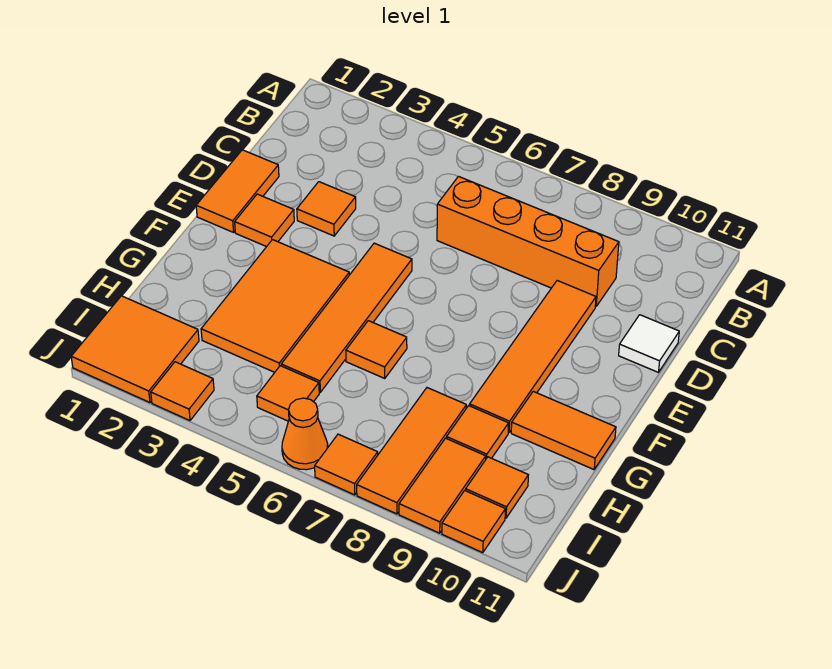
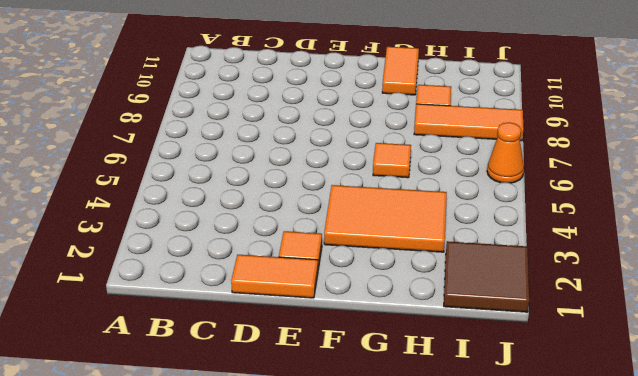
brown 2x2 tile [444,241,529,312] -> orange 2x2 tile [71,296,199,402]
none -> orange 1x4 brick [437,177,619,307]
none -> orange 1x1 tile [297,182,356,236]
none -> orange 1x4 tile [470,281,596,433]

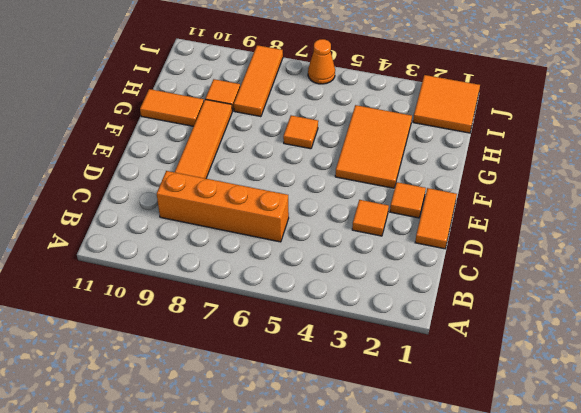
none -> white 1x1 tile [619,315,679,372]
none -> orange 1x4 tile [281,243,412,392]
none -> orange 1x1 tile [257,366,319,421]

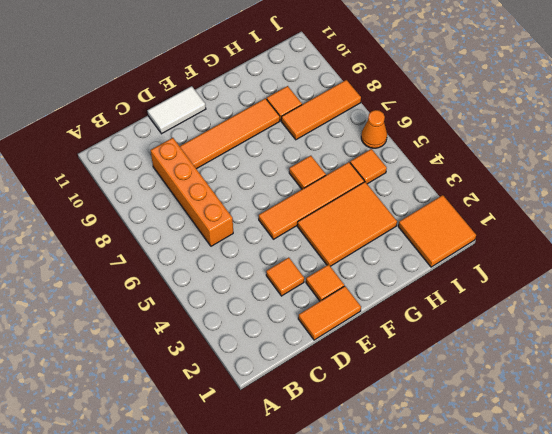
white 1x2 tile [147,86,206,134] -> white 1x1 tile [619,315,679,372]
none -> orange 1x2 tile [511,391,616,470]
none -> orange 1x2 tile [399,438,486,533]
none -> orange 1x1 tile [466,457,528,518]

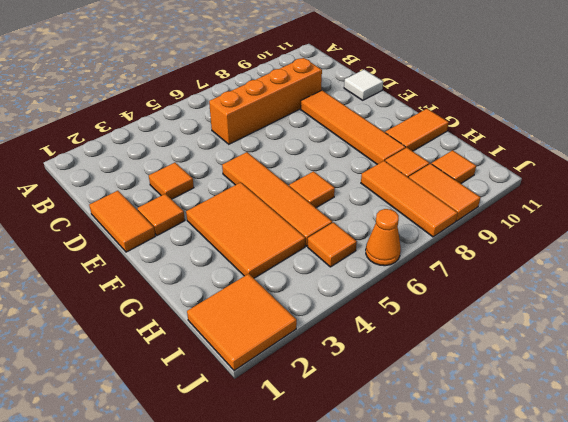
none -> orange 1x1 tile [151,362,214,421]
none -> orange 1x1 tile [315,434,378,495]
none -> orange 1x1 tile [442,491,505,553]

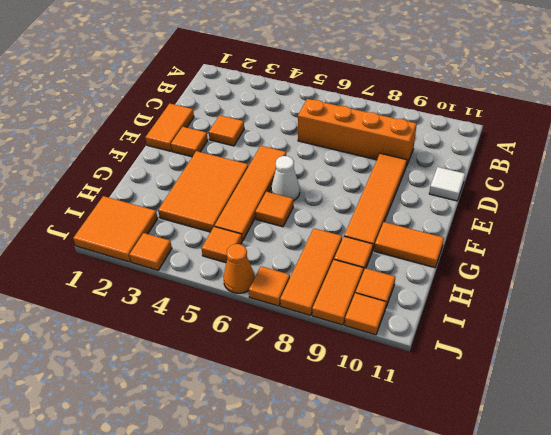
white 1x1 cone [271,156,300,201] -> none

